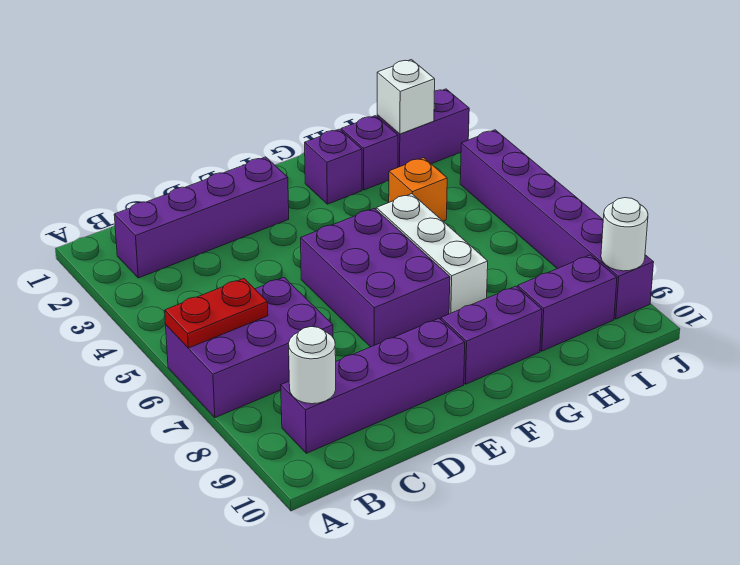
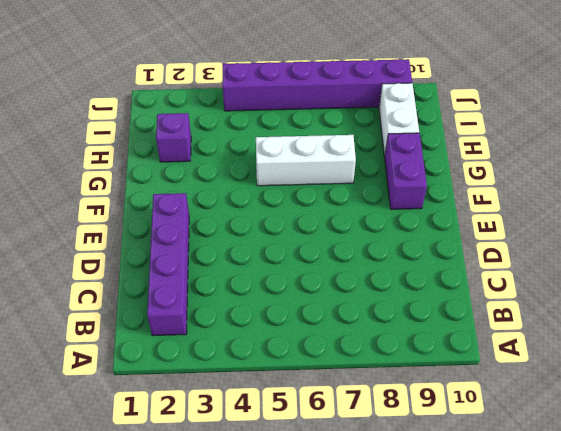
white 1x2 brick [379,83,419,156] -> purple 1x2 brick [518,255,617,351]
none -> purple 2x3 brick [166,277,333,418]
none -> purple 1x4 brick [281,319,465,453]
none -> purple 2x3 brick [301,208,450,347]

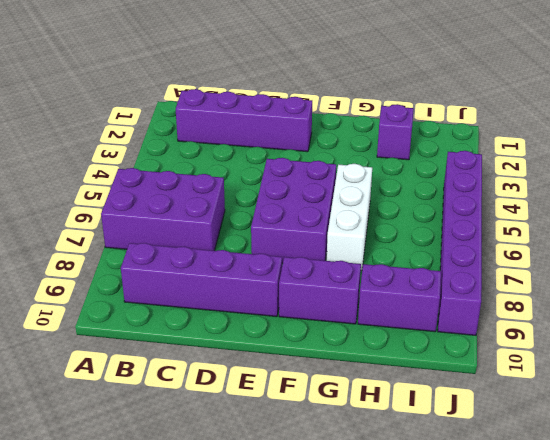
none -> purple 1x1 brick [305,129,362,204]
none -> orange 1x1 brick [389,158,447,221]
none -> purple 1x2 brick [377,89,469,167]

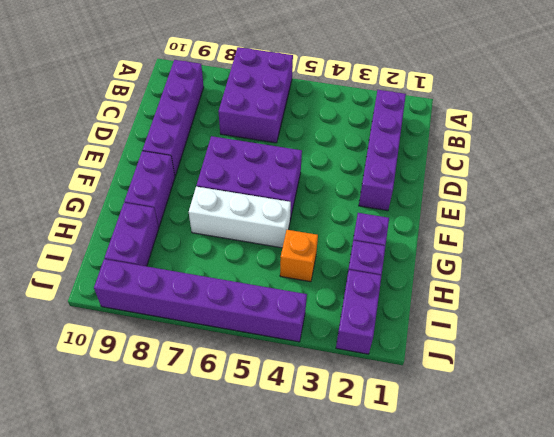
none -> red 1x2 plate [165,279,268,348]
none -> white 1x1 round brick [289,327,336,404]
none -> white 1x1 brick [377,60,435,134]

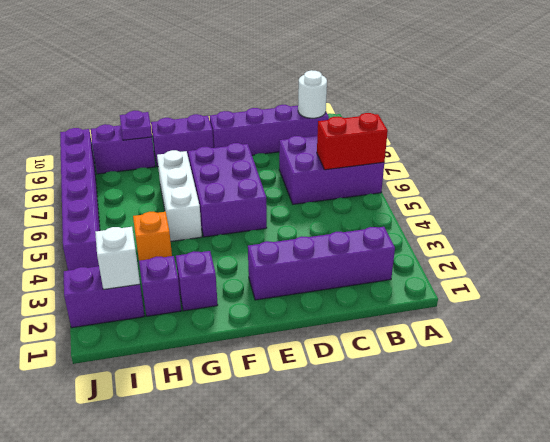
red 1x2 brick [317,113,388,170] -> red 1x2 plate [165,279,268,348]
purple 1x1 plate [120,111,152,140] -> none
none -> white 1x1 round brick [601,198,648,271]

